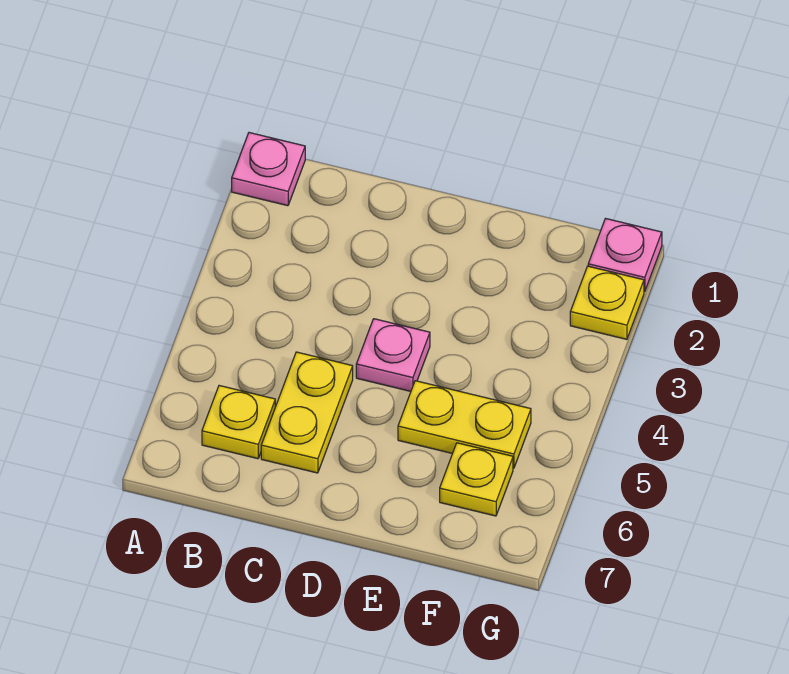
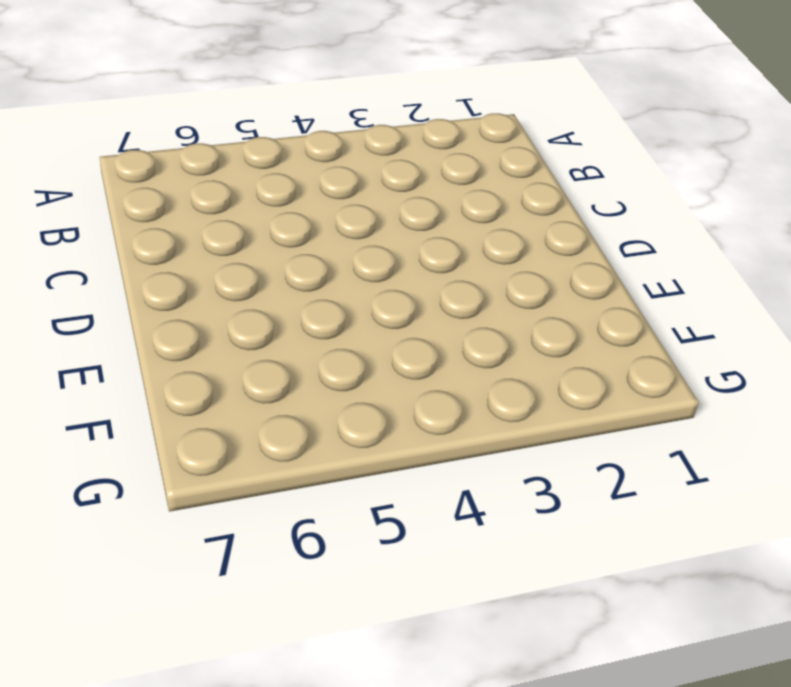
none -> pink 1x1 plate [232,133,305,206]
none -> yellow 1x1 plate [202,386,275,459]

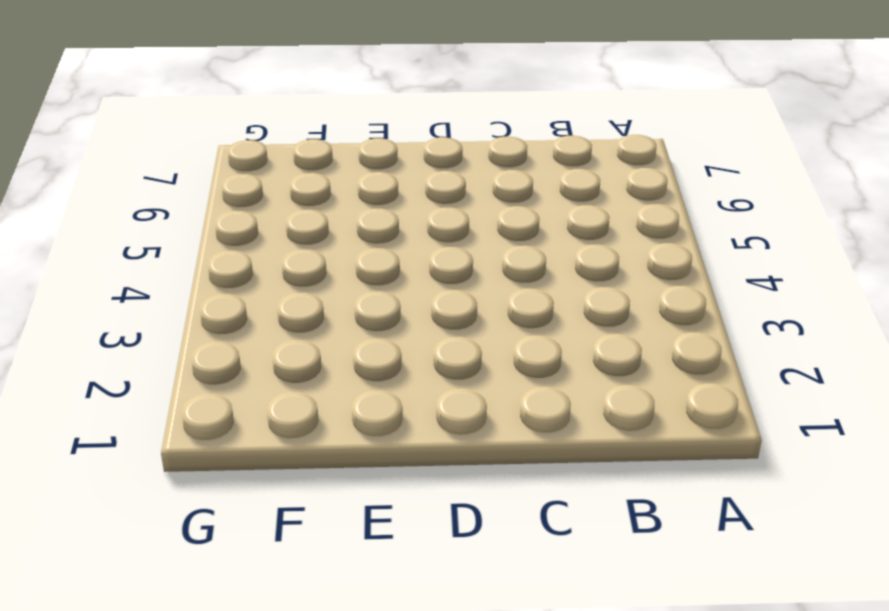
none -> pink 1x1 plate [232,133,305,206]
none -> yellow 1x1 plate [202,386,275,459]

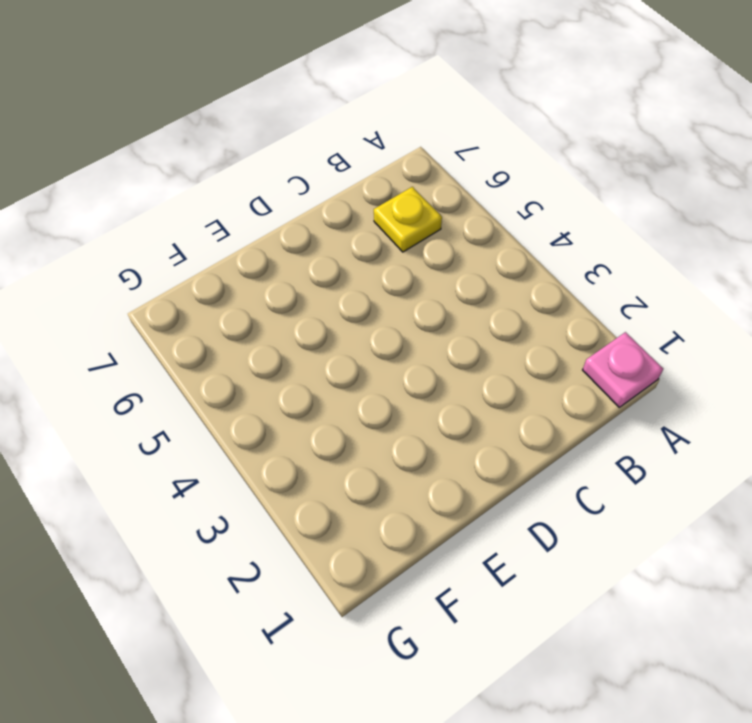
none -> yellow 1x2 plate [261,352,353,473]
none -> pink 1x1 plate [356,319,430,391]

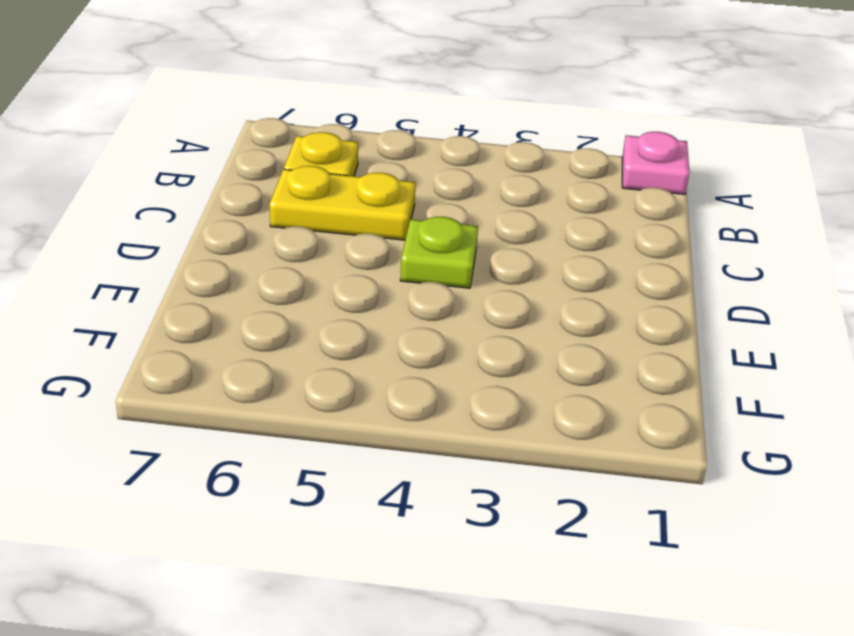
lime 1x1 plate [400,217,478,288] -> pink 1x1 plate [356,319,430,391]
none -> yellow 1x2 plate [398,381,531,468]
none -> yellow 1x1 plate [440,443,513,516]

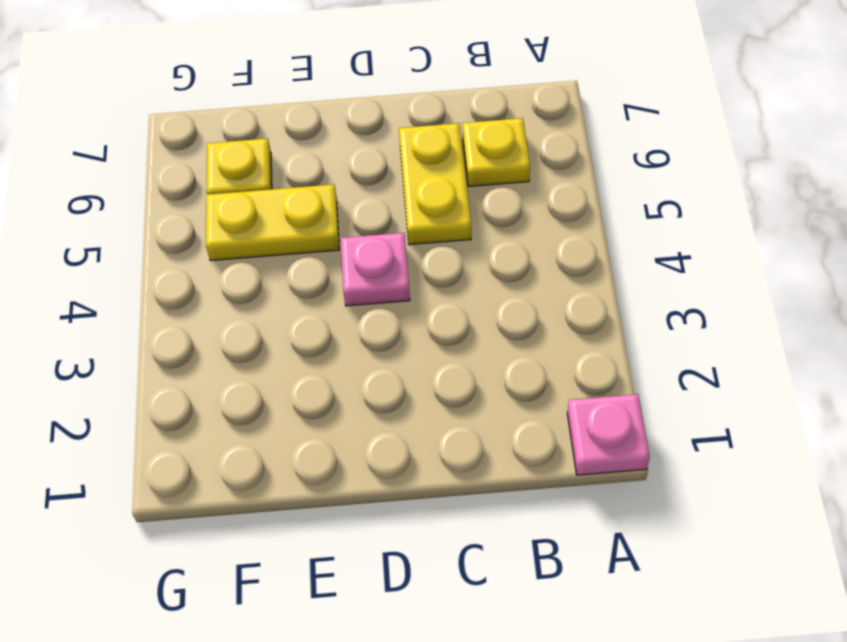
none -> pink 1x1 plate [588,219,662,292]
none -> yellow 1x1 plate [570,266,644,339]

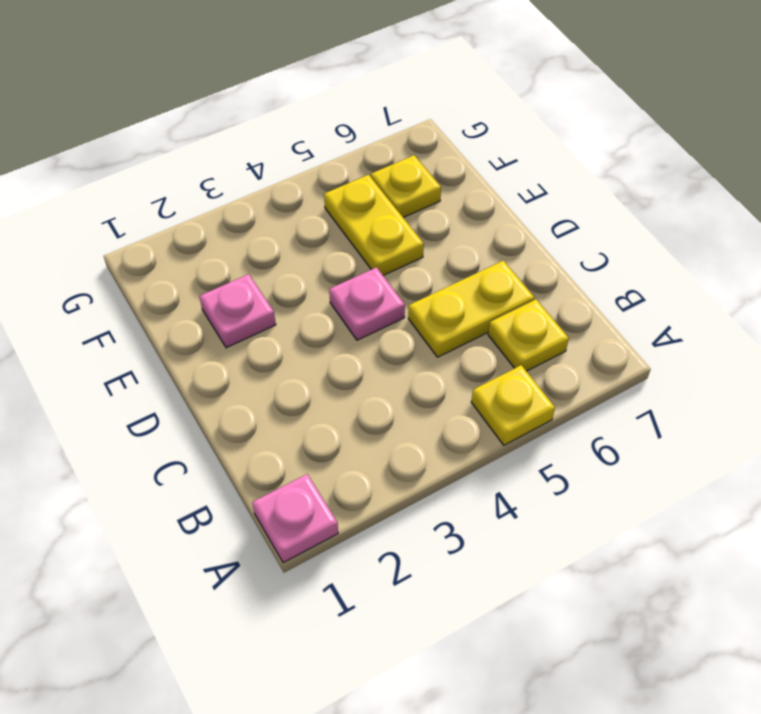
yellow 1x1 plate [471,365,555,445] -> yellow 1x1 plate moved to [570,266,644,339]
pink 1x1 plate [199,274,276,348] -> pink 1x1 plate moved to [588,219,662,292]

